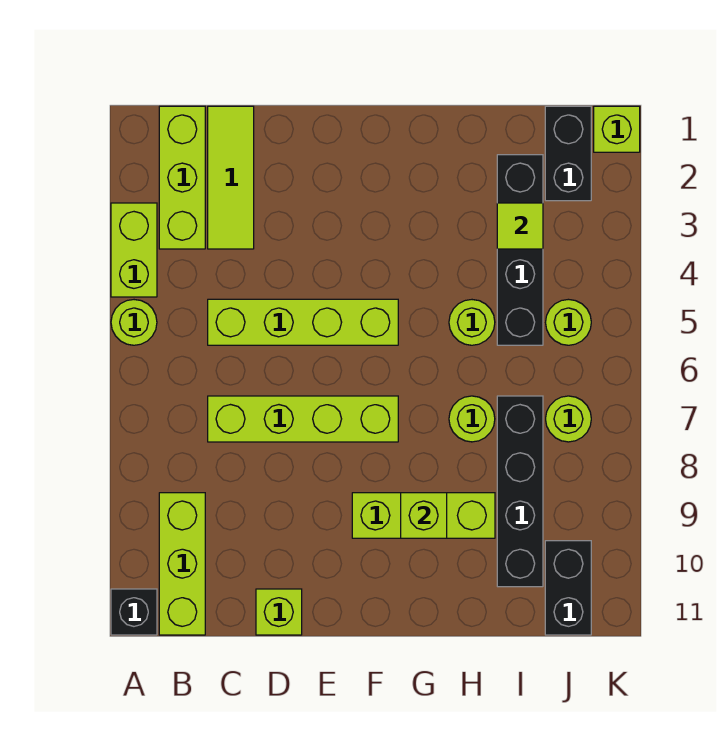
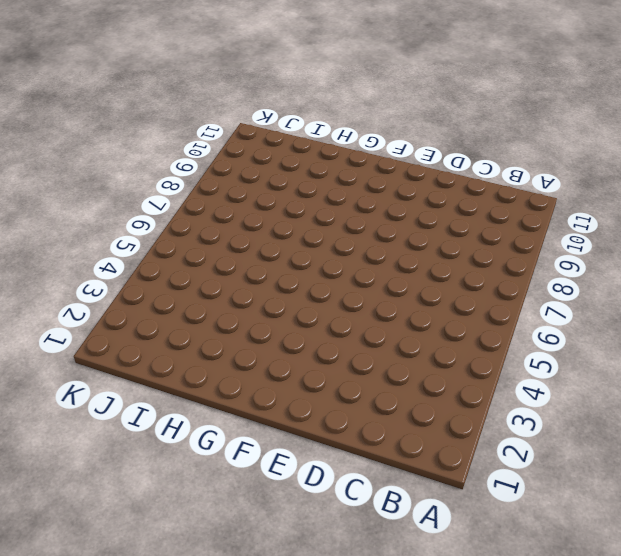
none -> lime 1x2 brick [111,203,157,297]
none -> lime 1x1 round brick [111,300,157,345]
none -> black 1x1 brick [111,589,157,635]

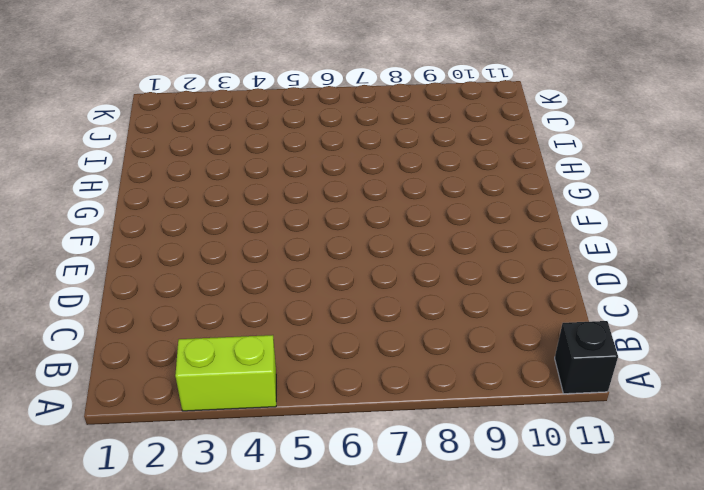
none -> lime 1x1 round brick [111,300,157,345]
none -> lime 1x3 brick [159,106,205,249]
none -> lime 1x3 brick [159,493,205,635]

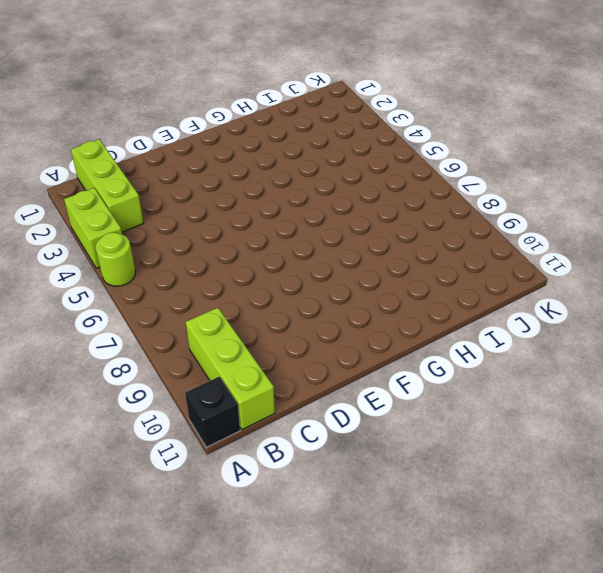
none -> lime 1x3 tile [208,106,254,249]
none -> lime 1x4 brick [208,299,398,345]
none -> lime 1x4 brick [208,396,398,442]

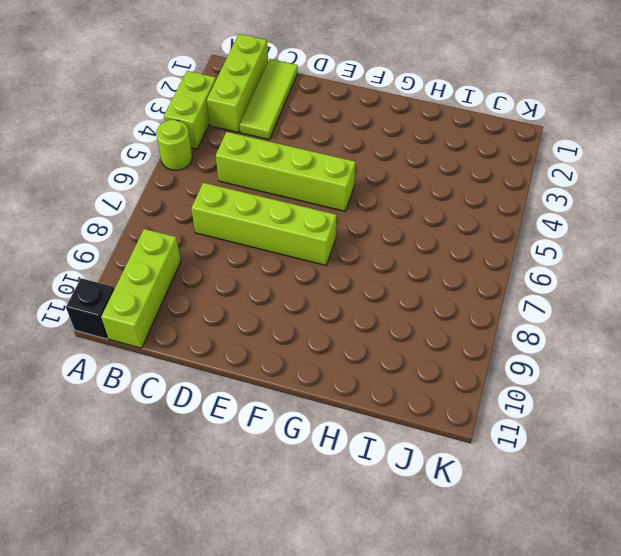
none -> lime 1x1 brick [256,589,302,635]
none -> lime 1x3 brick [352,493,495,538]
none -> lime 1x1 round brick [449,300,495,345]

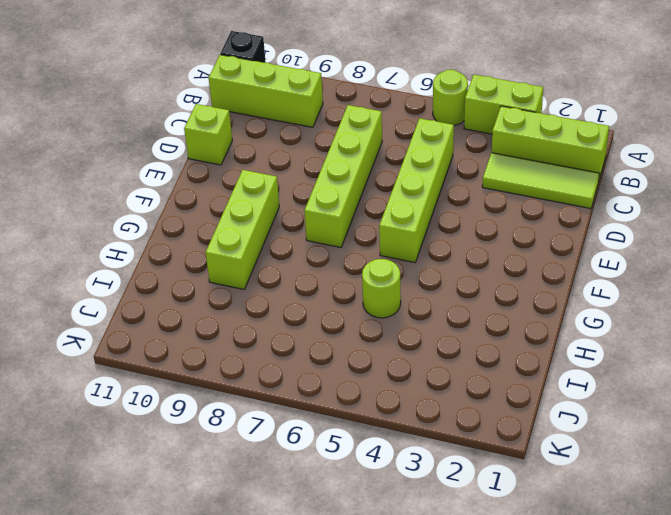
none -> lime 1x1 round brick [449,396,495,442]
none -> black 1x4 brick [497,155,543,345]
none -> black 1x4 brick [497,396,543,587]

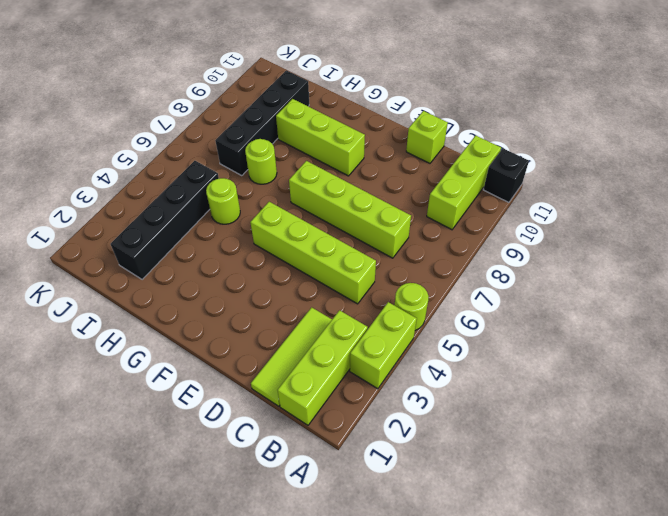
none -> black 1x2 brick [545,106,591,201]
none -> lime 1x1 round brick [546,299,591,345]
none -> lime 1x1 round brick [546,396,591,442]

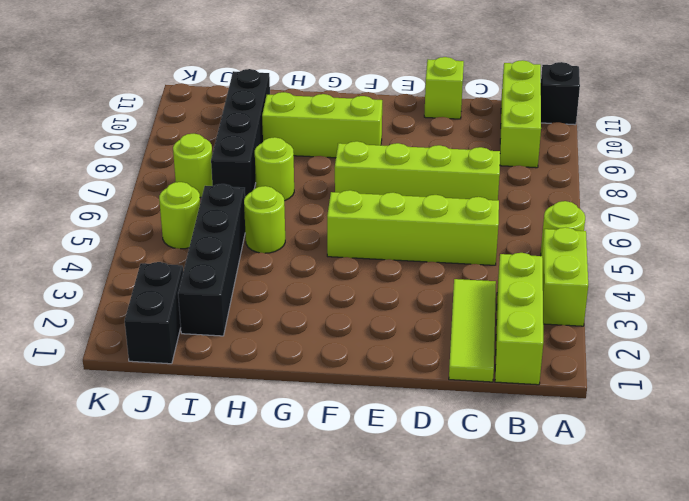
none -> black 1x2 brick [545,541,591,635]
none -> lime 1x1 brick [594,106,640,152]
none -> lime 1x1 brick [401,493,447,538]

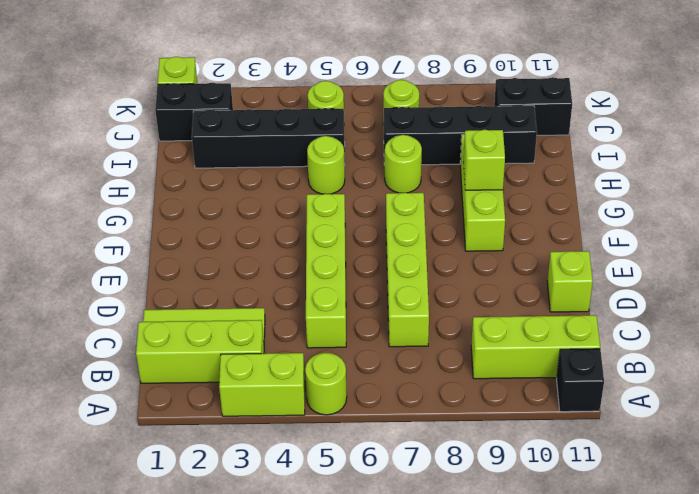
none -> lime 1x1 tile [497,203,543,249]

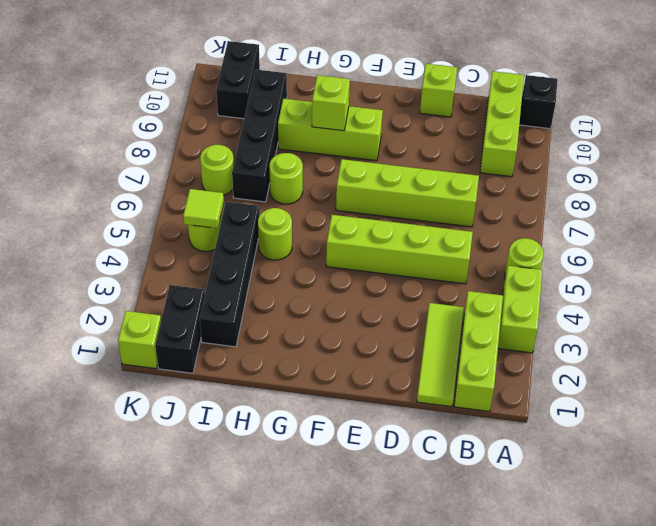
lime 1x1 tile [183,189,224,228] -> lime 1x1 tile moved to [497,203,543,249]

